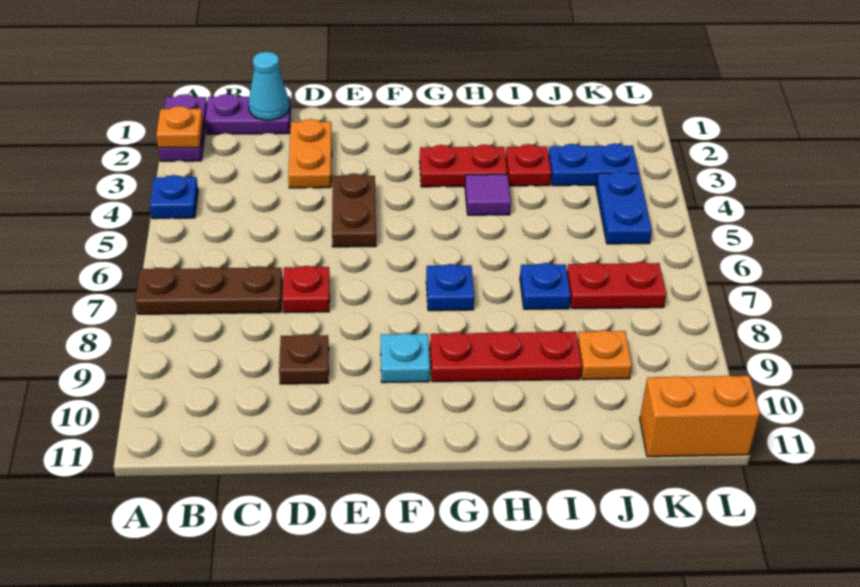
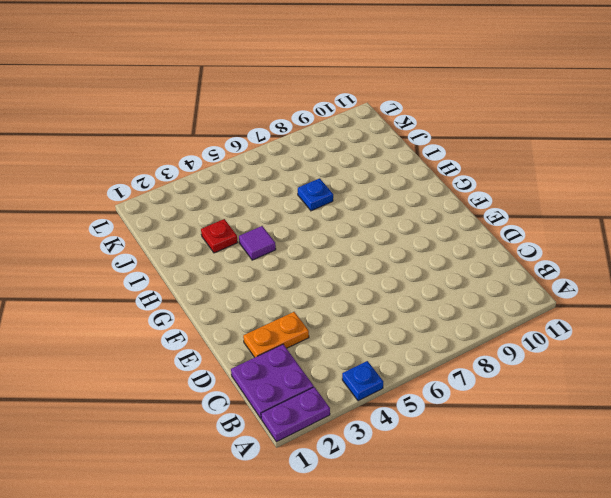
purple 2x2 plate [231,344,314,418] -> purple 1x2 plate [205,94,291,134]
none -> brown 1x3 plate [135,266,283,314]
none -> red 1x1 plate [282,266,330,313]
none -> brown 1x1 plate [279,334,329,384]

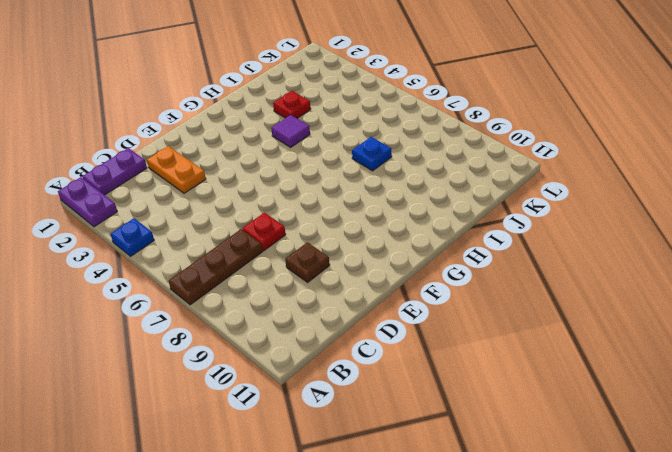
none -> brown 1x2 plate [332,173,376,247]
none -> cyan 1x1 plate [381,333,430,383]
none -> red 1x2 plate [420,144,507,187]

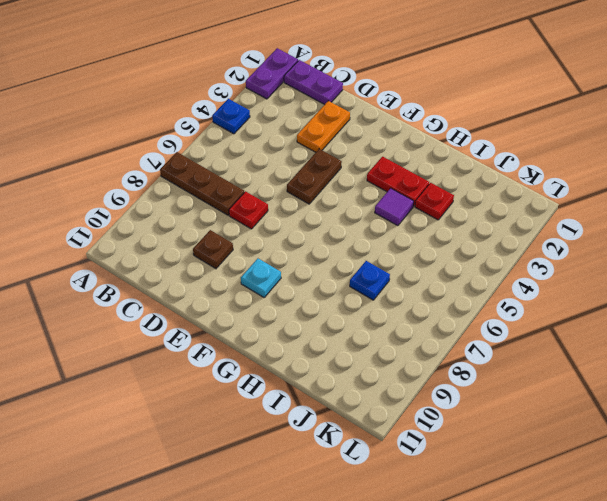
none -> blue 1x1 plate [426,264,474,311]
none -> red 1x3 plate [430,331,582,382]
none -> blue 1x2 plate [549,143,639,186]

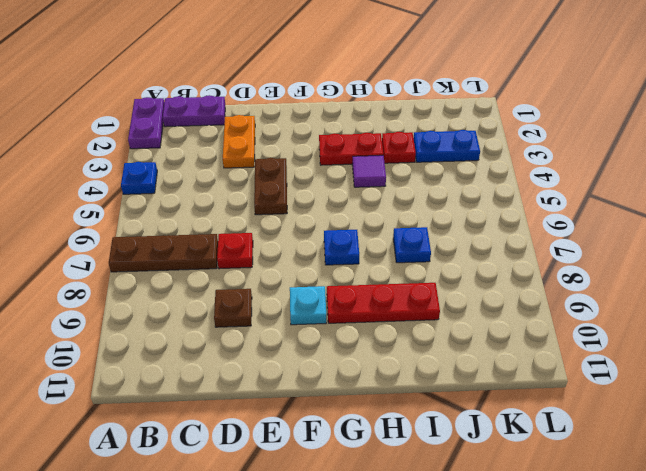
none -> red 1x2 plate [567,262,666,309]
none -> orange 1x1 plate [578,330,632,380]
none -> blue 1x2 plate [596,171,652,244]

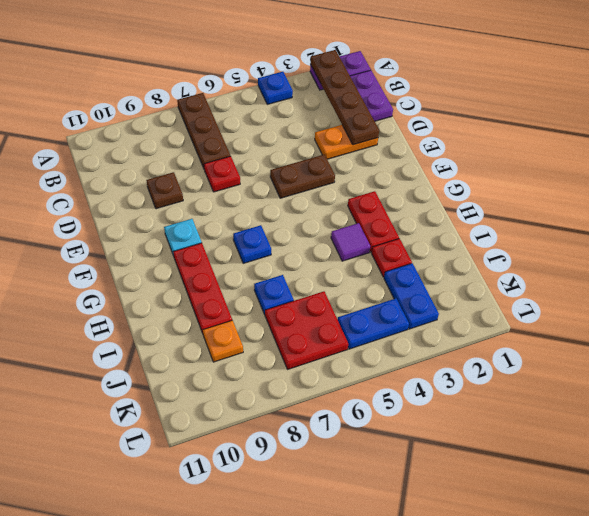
brown 1x4 plate [311,50,379,145] -> orange 1x1 plate [156,106,203,148]
red 2x2 plate [265,291,348,369] -> red 1x2 plate [567,262,666,309]
none -> orange 1x2 brick [640,375,760,457]
none -> cyan 1x1 cone [249,52,289,120]

